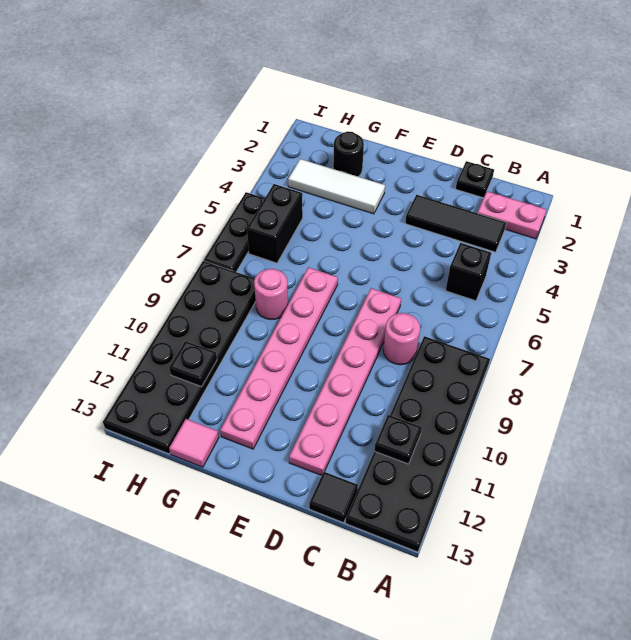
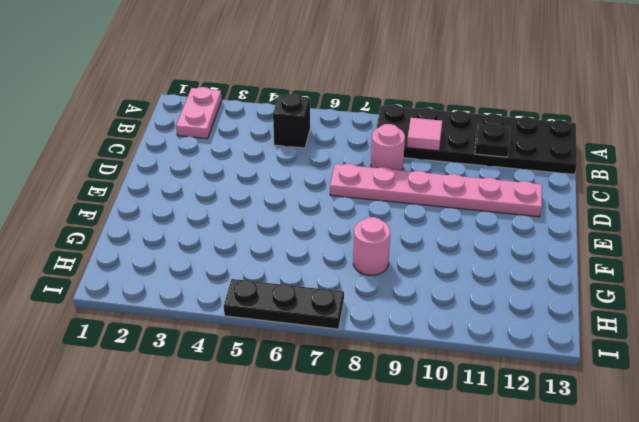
pink 1x1 tile [407,118,442,151] -> pink 1x1 tile moved to [169,419,219,467]
none -> black 1x3 tile [405,195,507,252]
none -> black 1x1 plate [456,161,494,198]
none -> black 1x1 tile [309,472,358,523]

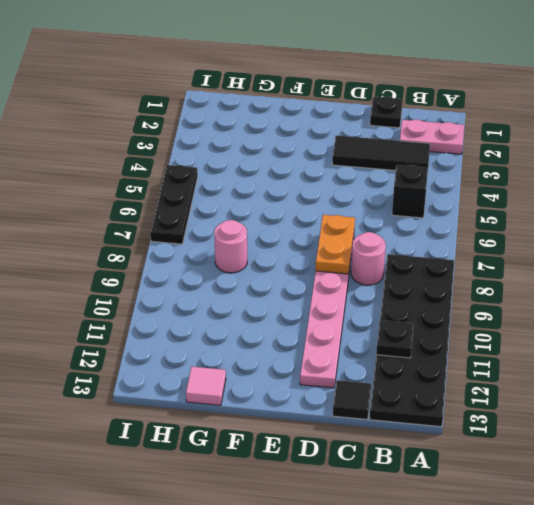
orange 1x2 plate [316,215,355,274] -> none
none -> white 1x3 tile [288,159,385,214]
none -> pink 1x6 plate [220,267,338,449]
none -> black 1x1 round brick [333,132,364,177]

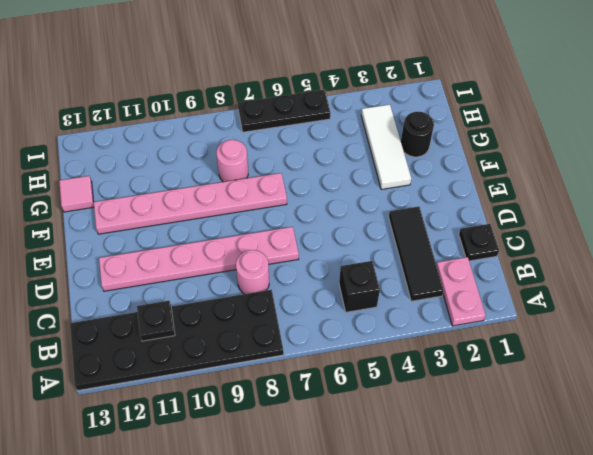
none -> black 1x1 tile [309,472,358,523]
none -> black 1x2 brick [247,184,303,263]
none -> black 2x6 plate [103,261,256,454]

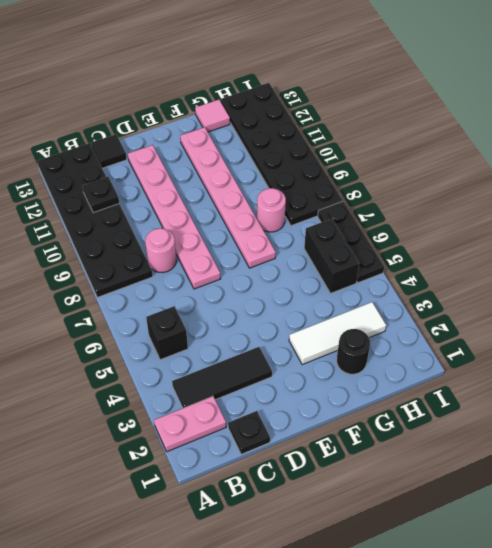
none -> black 1x1 plate [169,341,217,387]

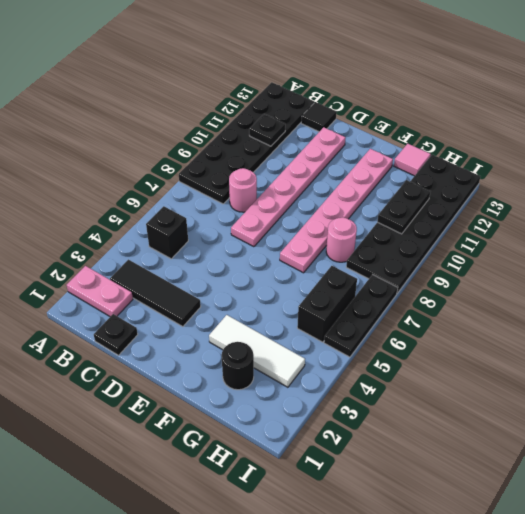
black 1x2 plate [377,180,430,234] -> black 1x1 plate [169,341,217,387]

